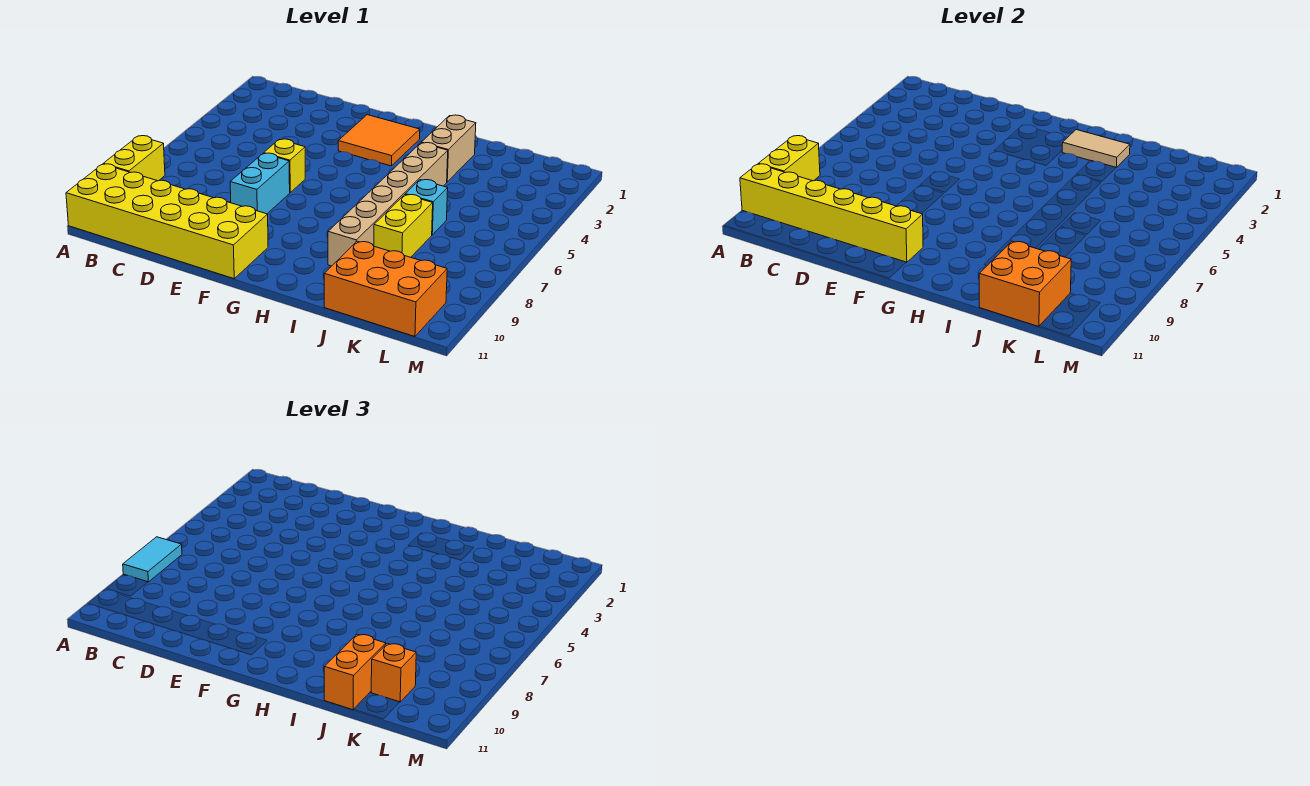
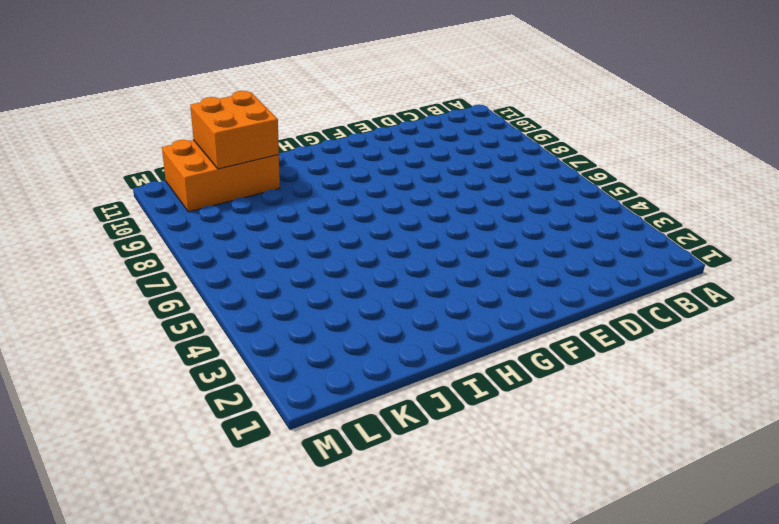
none -> yellow 1x2 brick [103,136,165,181]
none -> yellow 2x6 brick [66,164,268,279]
none -> yellow 1x1 brick [264,139,305,192]

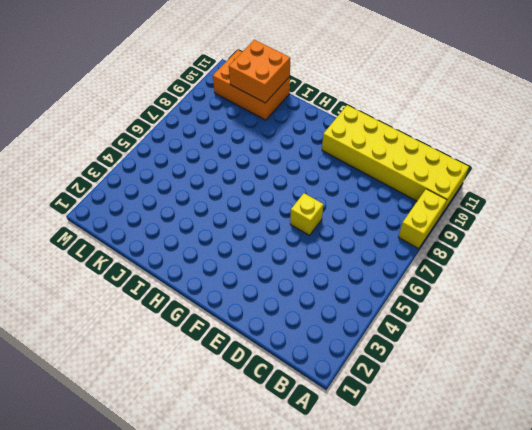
none -> cyan 1x2 brick [230,153,290,214]
none -> orange 2x2 tile [338,115,420,166]
none -> tan 1x2 brick [421,115,476,182]

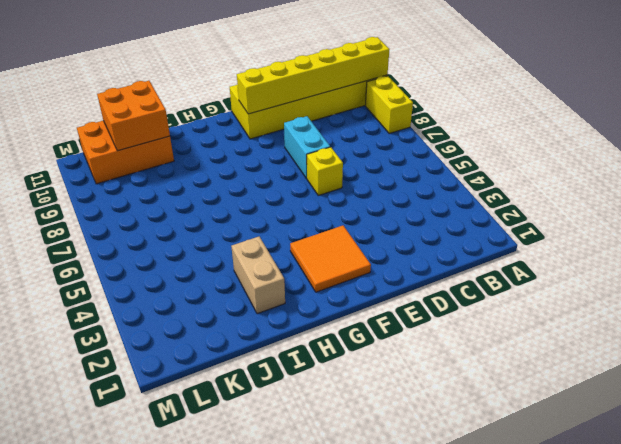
none -> tan 1x6 brick [328,143,448,266]
none -> cyan 1x1 brick [405,180,448,235]
none -> yellow 1x2 brick [374,195,433,257]

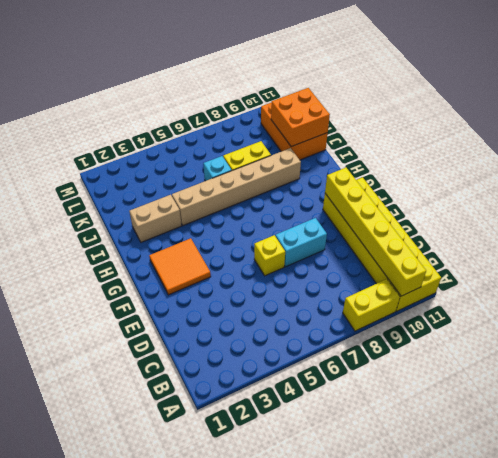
none -> yellow 1x2 brick [758,136,820,181]
none -> tan 1x2 tile [1062,130,1130,167]
none -> cyan 1x2 tile [123,537,182,582]

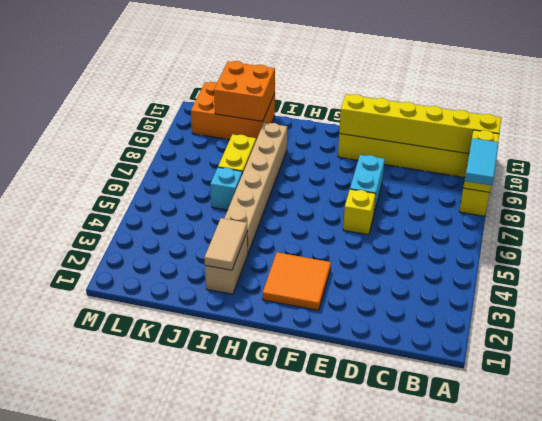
tan 1x2 tile [204,218,247,270] -> tan 1x2 tile turned to [1062,130,1130,167]
none -> orange 1x2 brick [324,634,386,710]
none -> orange 1x1 brick [371,643,416,702]

